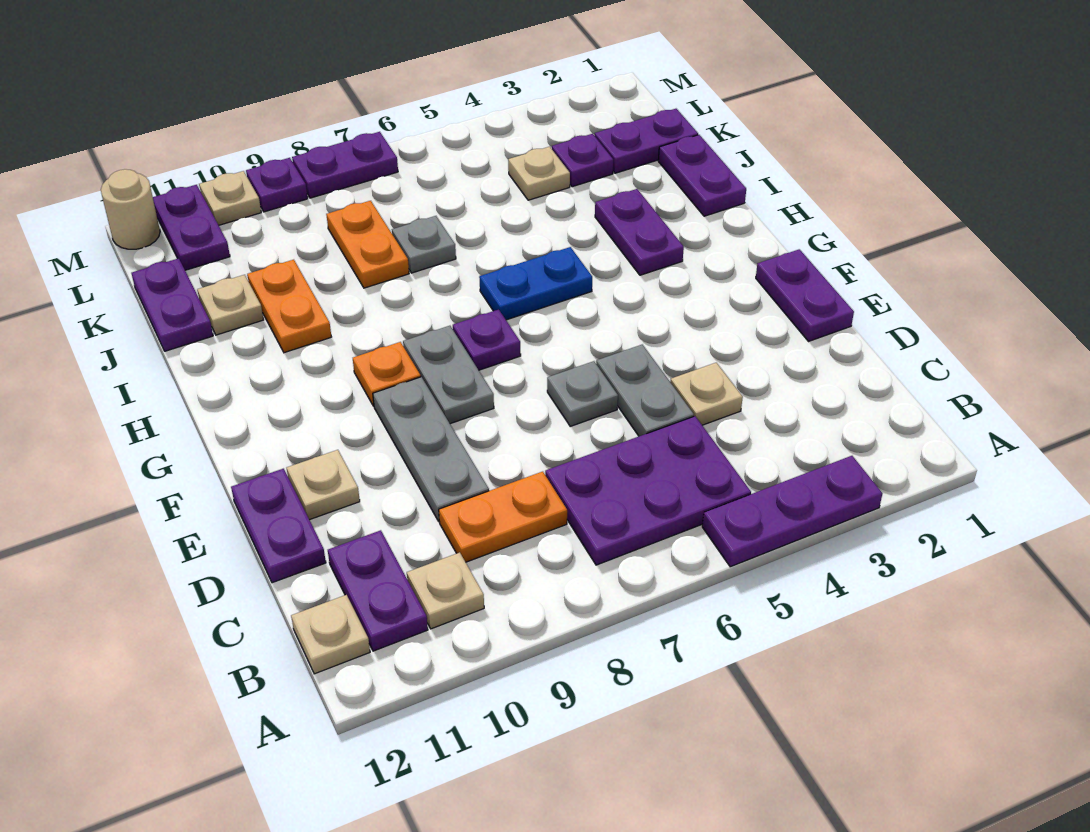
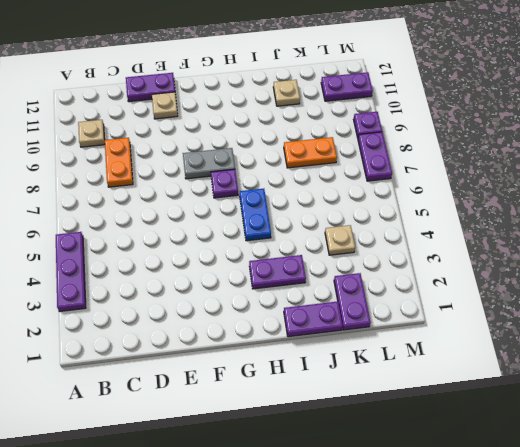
none -> purple 2x3 plate [545,416,751,565]
none -> purple 1x2 plate [328,530,428,651]
none -> tan 1x1 plate [291,595,370,674]
none -> tan 1x1 plate [670,363,743,425]

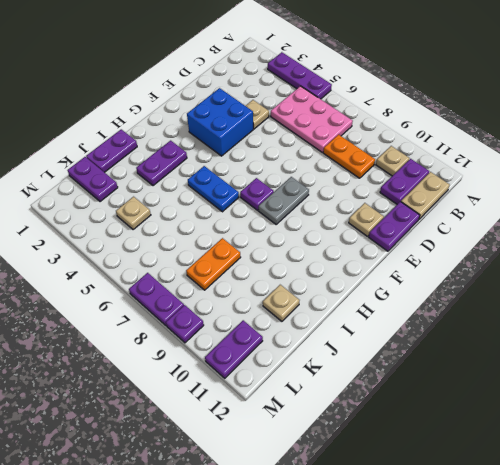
pink 2x3 plate [271,86,353,152] -> purple 2x3 plate [545,416,751,565]
tan 1x2 plate [401,172,450,219] -> tan 1x1 plate [291,595,370,674]
blue 2x2 brick [187,88,253,156] -> none
none -> grey 1x2 plate [596,345,694,436]
none -> grey 1x3 plate [373,377,489,522]
none -> purple 1x2 plate [756,249,854,341]
none -> grey 1x1 plate [547,361,618,426]

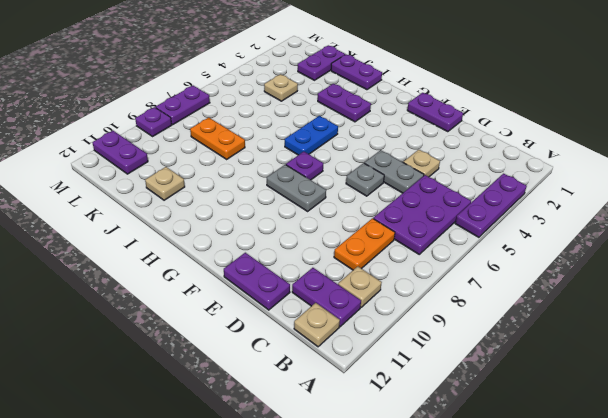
none -> grey 1x3 plate [373,377,489,522]
none -> tan 1x1 plate [287,450,360,520]
none -> orange 1x1 plate [353,342,421,406]
none -> orange 1x2 plate [247,260,331,353]

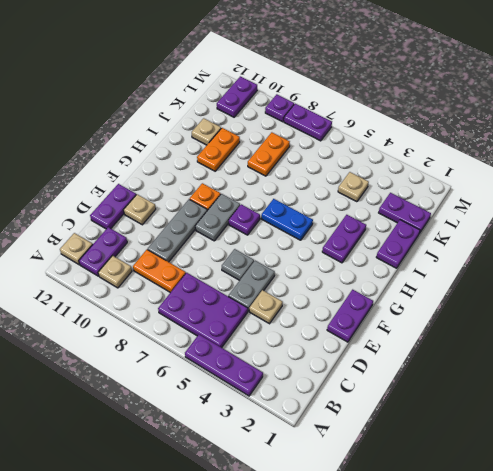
none -> grey 1x1 plate [392,216,456,273]
none -> purple 1x2 plate [131,258,213,351]
none -> purple 1x1 plate [552,134,613,187]
none -> tan 1x1 plate [199,171,261,225]

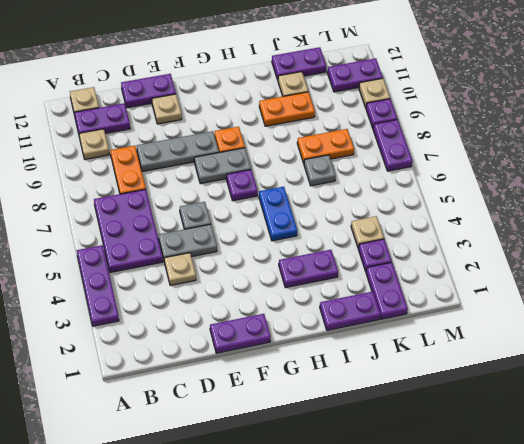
none -> tan 1x1 round brick [101,169,160,249]

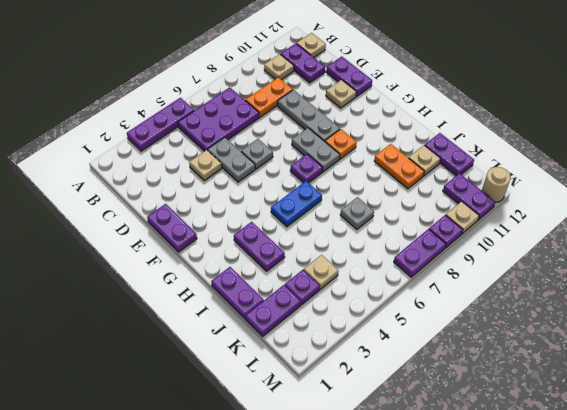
none -> orange 1x2 plate [326,201,409,288]

